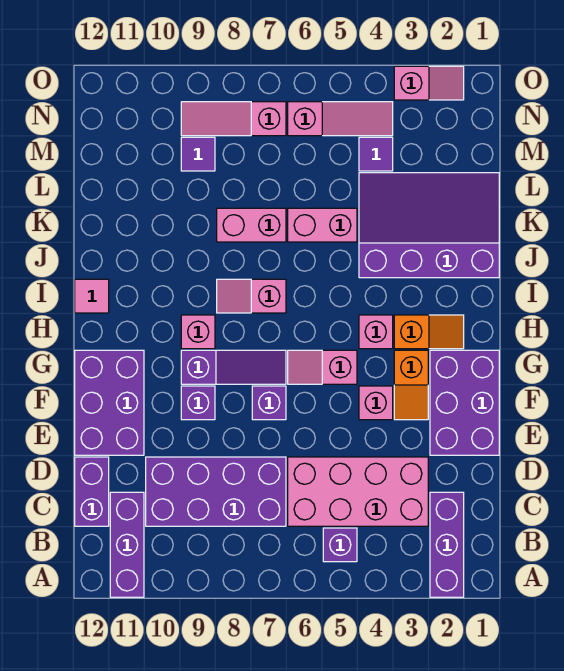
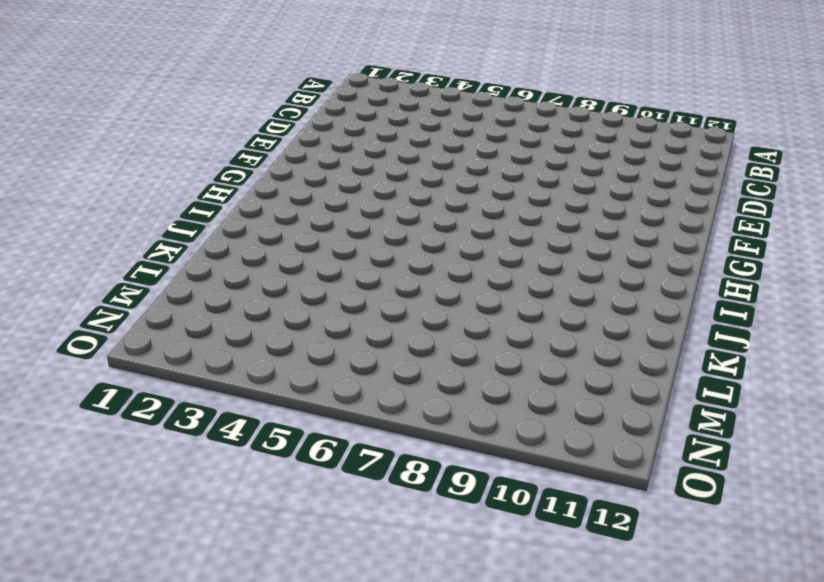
none -> purple 1x3 brick [430,492,464,597]
none -> purple 1x3 brick [110,492,144,597]
none -> purple 1x1 brick [323,528,357,562]

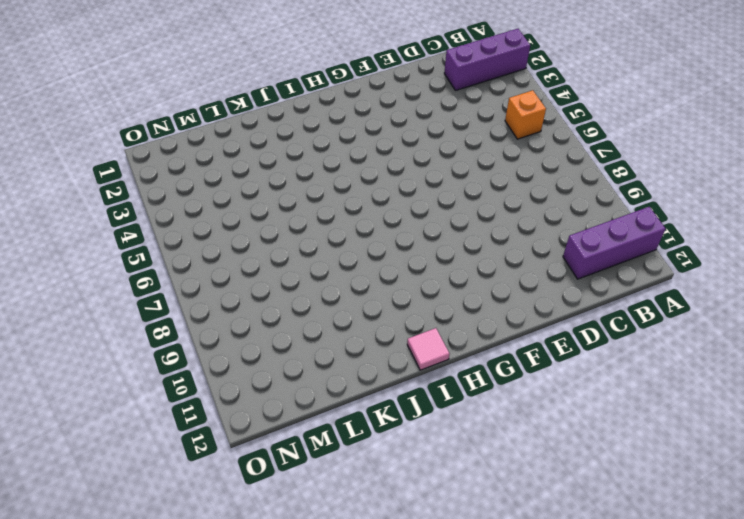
orange 1x1 brick [505,90,546,139] -> purple 1x1 brick [323,528,357,562]
none -> pink 2x4 brick [288,457,428,526]
none -> purple 2x4 brick [146,457,286,526]
none -> purple 1x2 brick [75,457,109,526]

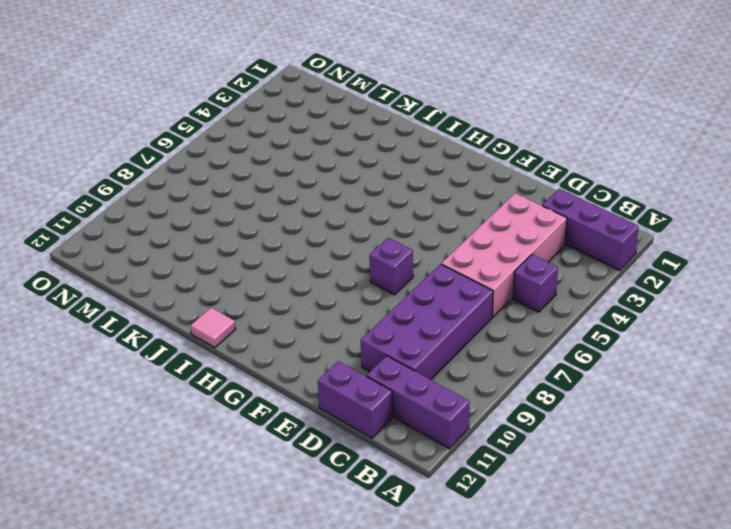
none -> purple 2x3 brick [430,350,499,455]
none -> purple 2x3 brick [75,350,144,455]
none -> orange 1x2 slope [394,350,428,420]

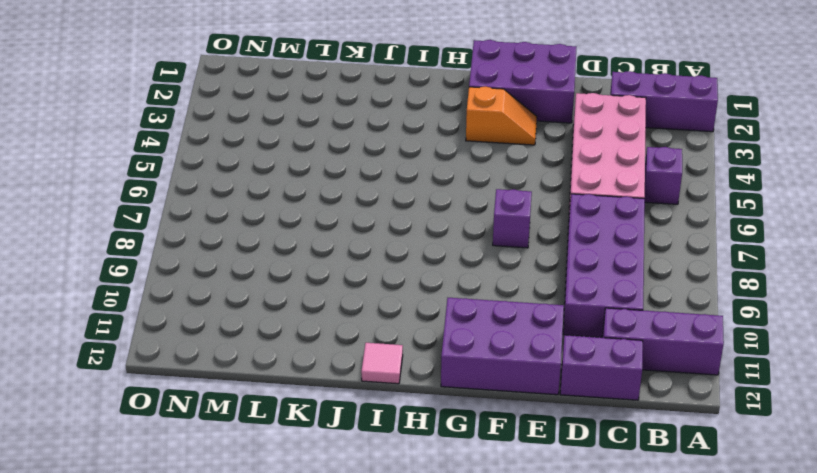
none -> pink 1x1 brick [359,386,393,420]
none -> purple 1x1 brick [181,386,215,420]
none -> pink 1x2 slope [288,350,357,384]

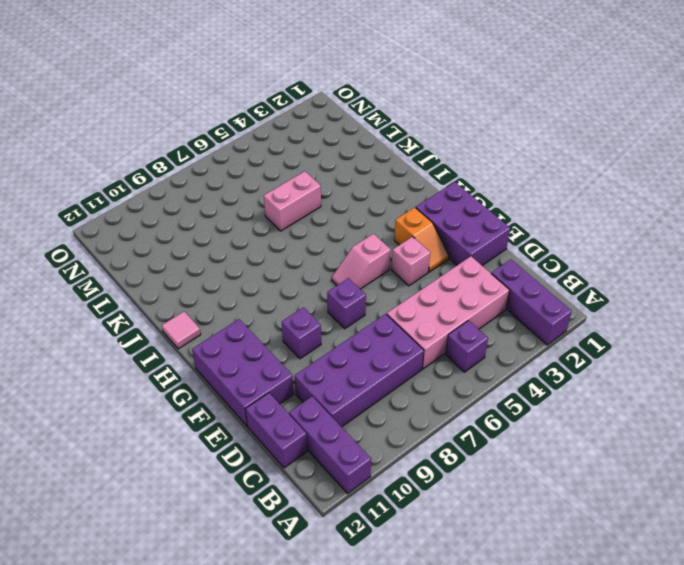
none -> purple 1x3 slope [181,350,286,384]
none -> orange 1x2 slope [394,315,464,349]
none -> pink 1x1 brick [359,315,393,349]

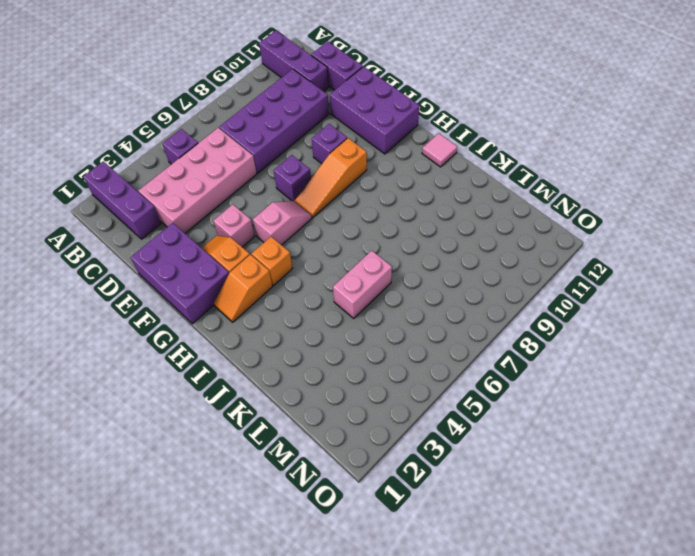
orange 1x3 slope [295,138,367,217] -> purple 1x3 slope [181,350,286,384]
orange 1x1 brick [252,237,293,285] -> pink 1x1 brick [359,315,393,349]
none -> pink 1x1 brick [181,315,215,349]
none -> pink 1x2 slope [217,279,286,313]
none -> purple 3x4 slope [359,173,499,278]

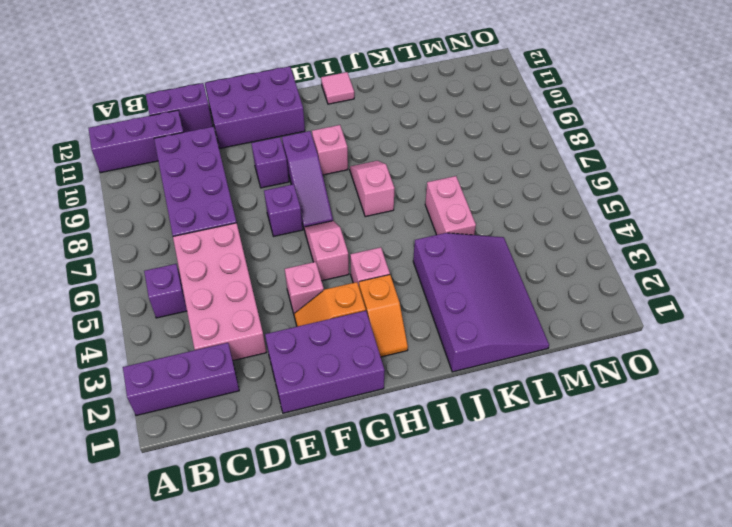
none -> pink 1x2 brick [217,208,286,242]
none -> purple 1x1 tile [359,137,393,171]
none -> purple 1x1 tile [181,137,215,171]

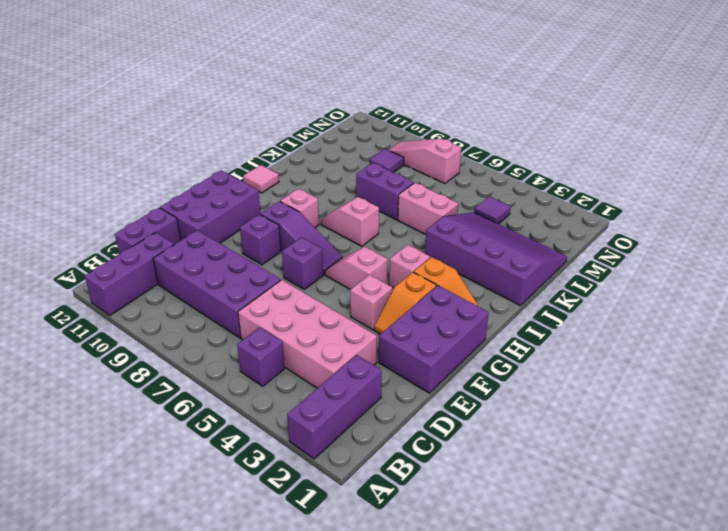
purple 1x2 brick [356,163,414,220] -> pink 1x2 brick [217,208,286,242]
none -> pink 1x3 slope [288,102,393,136]
none -> pink 1x2 slope [394,66,464,100]

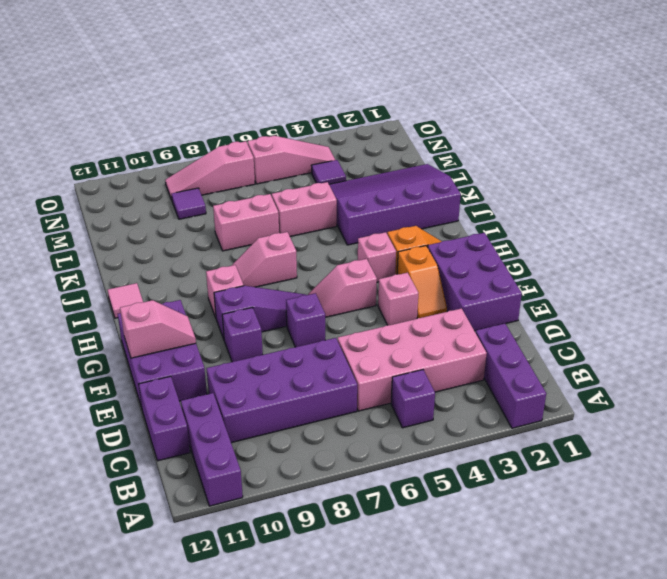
pink 1x2 slope [120,300,196,358] -> pink 1x2 slope moved to [394,66,464,100]

